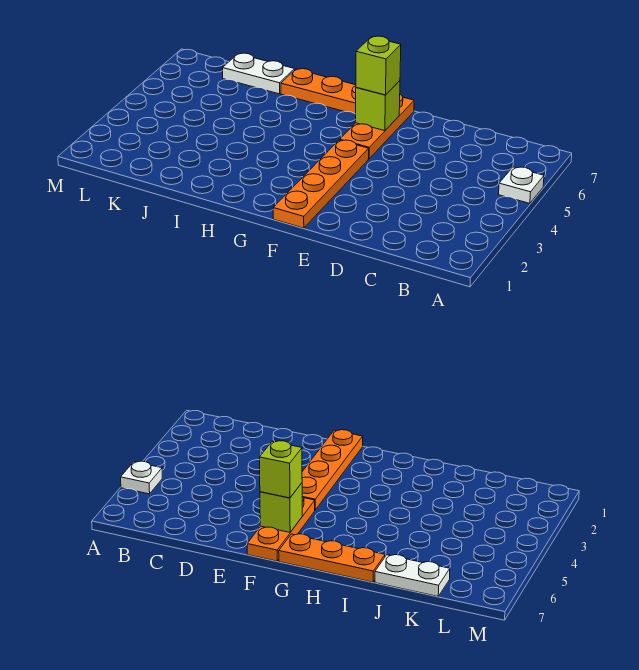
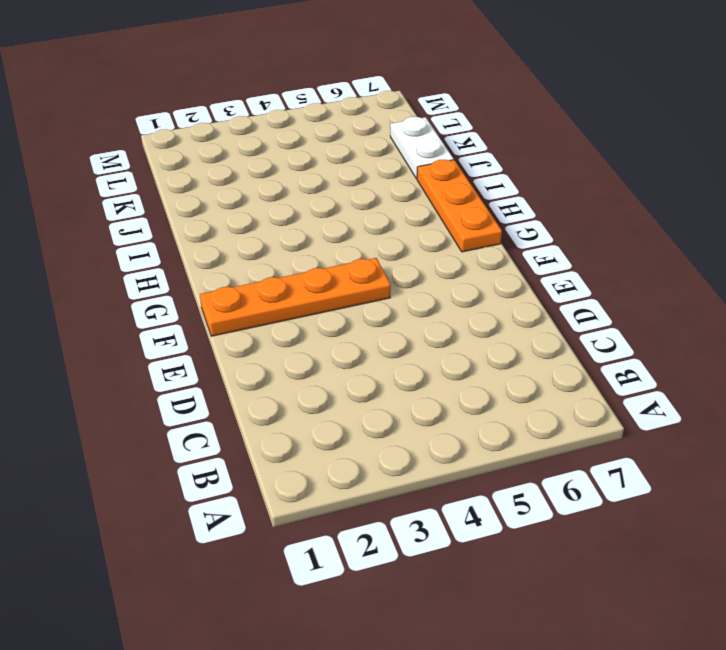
none -> white 1x1 plate [499,167,544,203]
none -> orange 1x3 plate [340,94,414,159]

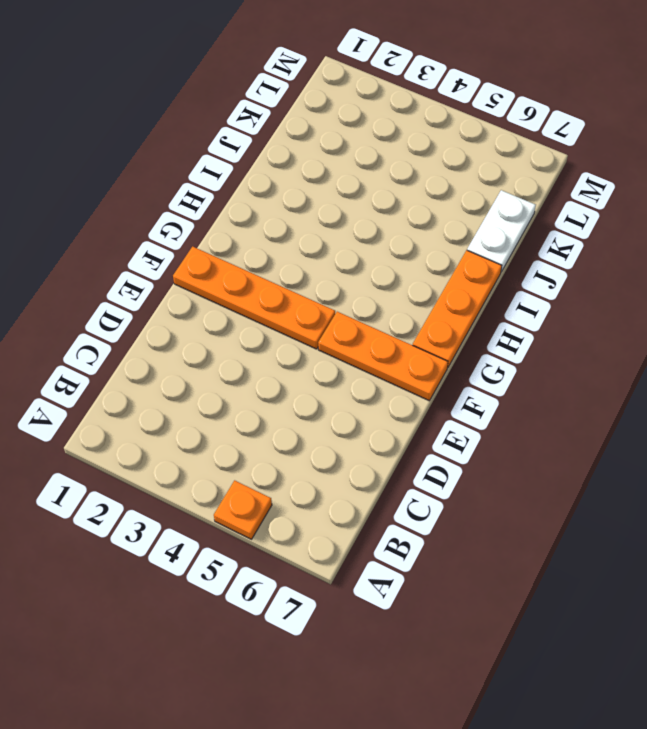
orange 1x1 plate [214,480,272,539] -> white 1x1 plate [499,167,544,203]
none -> lime 1x1 brick [355,81,400,131]
none -> lime 1x1 brick [356,36,401,95]

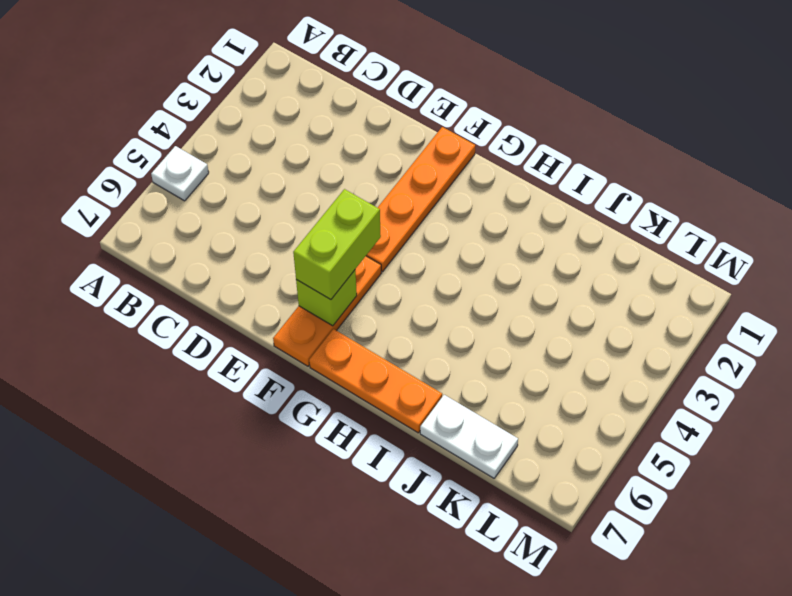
lime 1x2 brick [293,189,381,300] -> lime 1x1 brick [356,36,401,95]

